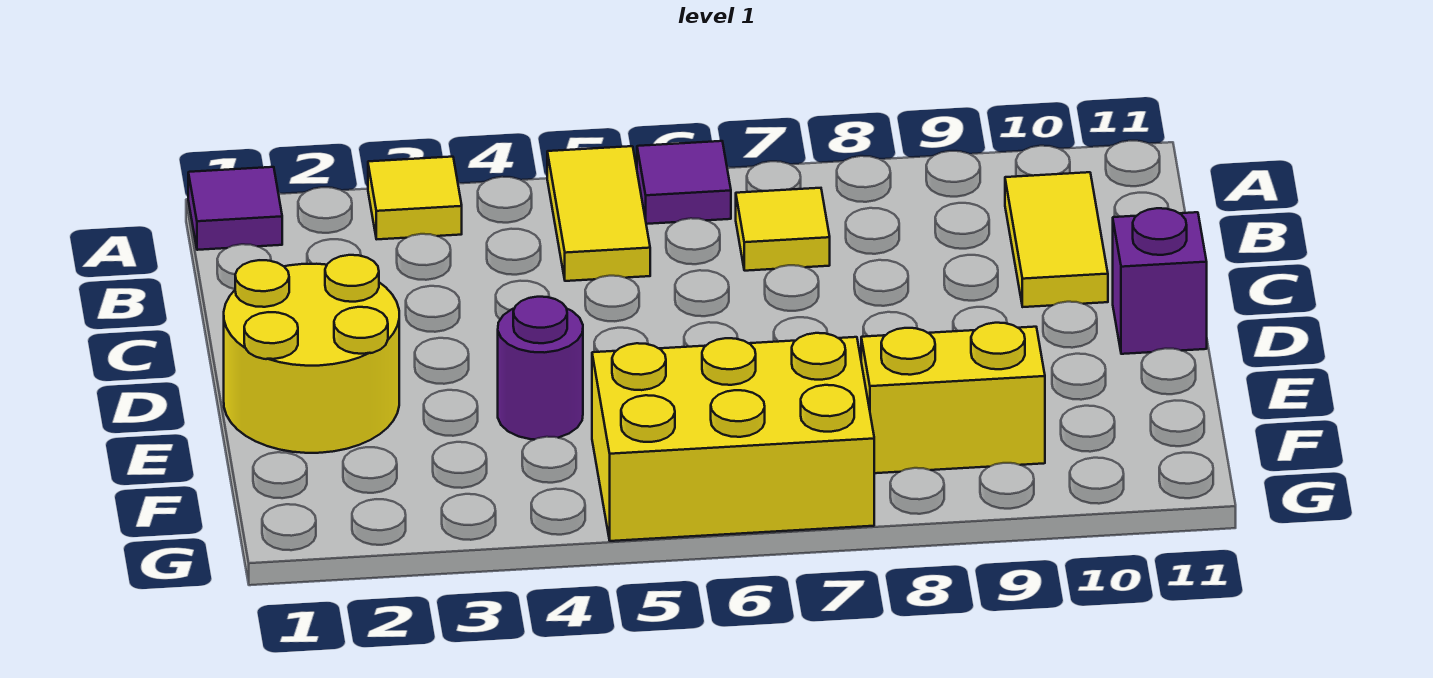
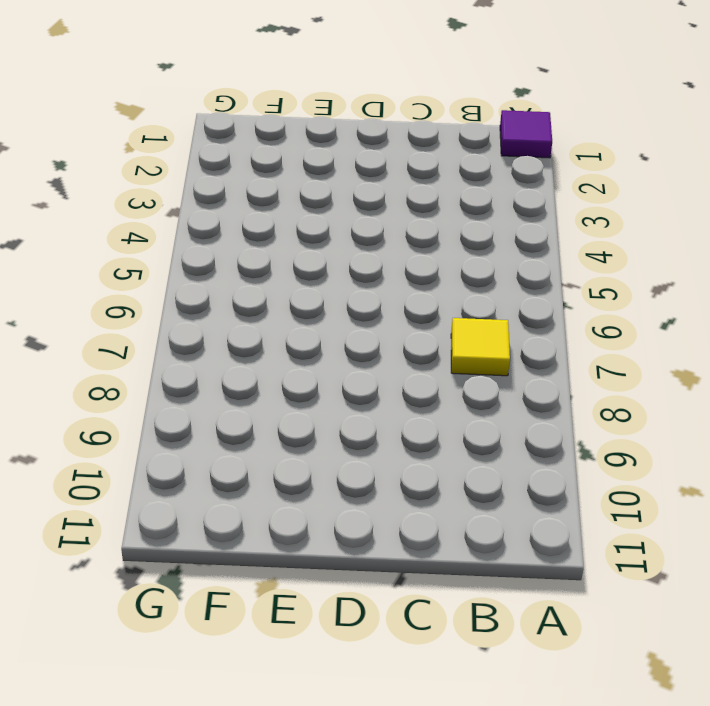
none -> yellow 1x1 tile [368,157,462,239]
none -> yellow 1x2 tile [547,146,650,281]

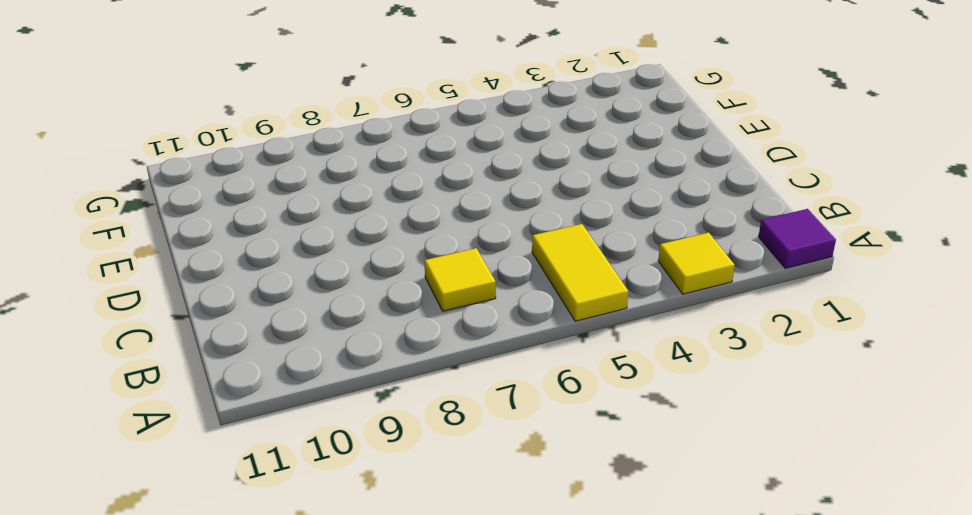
none -> purple 1x1 tile [637,141,731,224]
none -> yellow 1x2 tile [1005,172,1108,307]

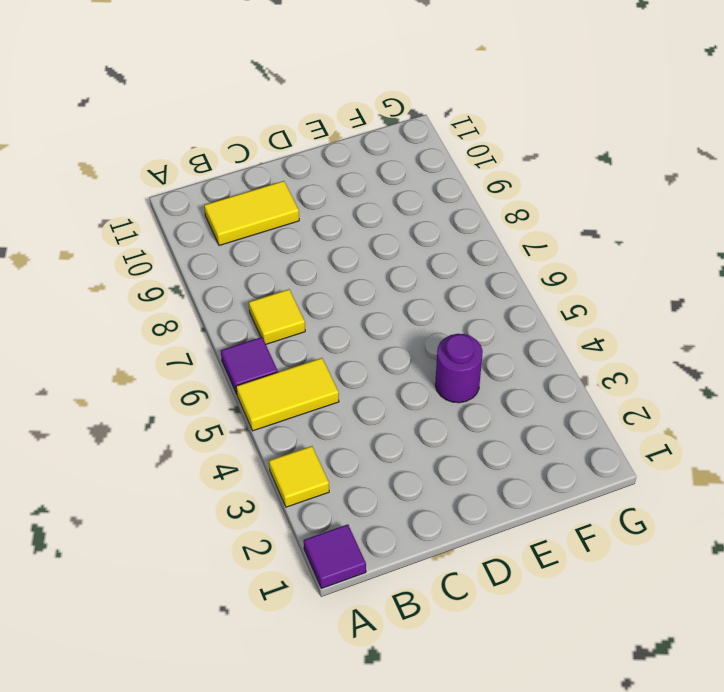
none -> yellow 2x2 round brick [224,255,399,453]
none -> purple 1x1 brick [1113,208,1207,354]

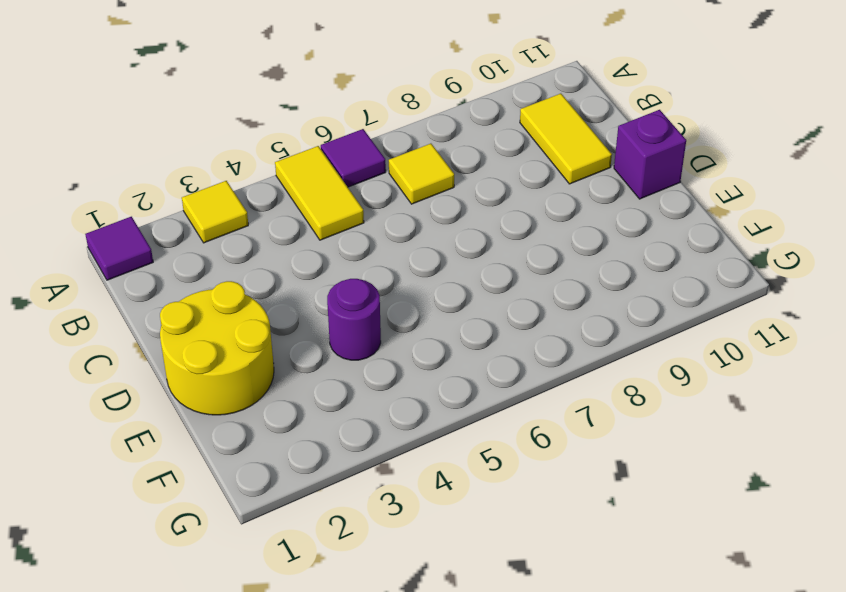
none -> yellow 2x3 brick [592,333,874,541]
none -> yellow 1x2 brick [861,323,1045,473]

